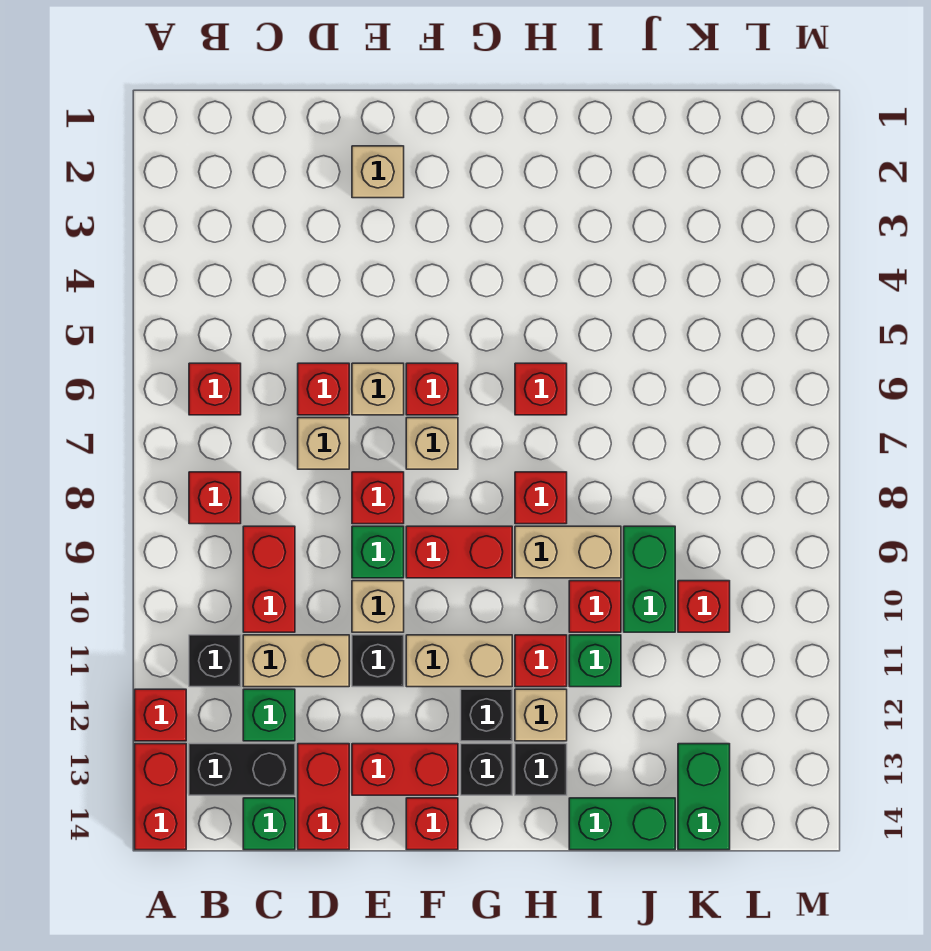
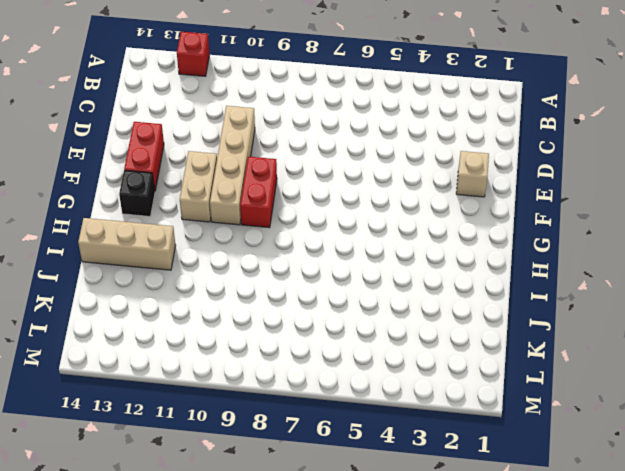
tan 1x4 brick [210,106,255,225] -> tan 1x1 brick [352,581,404,632]
tan 1x3 brick [78,218,176,270] -> green 1x2 brick [569,798,675,850]
none -> red 1x2 brick [135,744,186,850]
none -> red 1x1 brick [189,363,241,415]
none -> red 1x1 brick [189,472,241,524]
none -> black 1x1 brick [189,635,241,687]

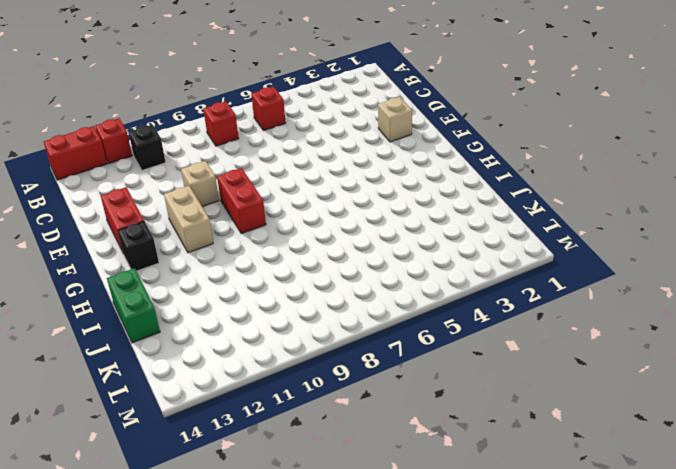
none -> black 1x2 brick [189,744,295,795]
none -> red 1x2 brick [243,526,295,632]
none -> tan 1x2 brick [243,635,349,687]
none -> green 1x1 brick [243,689,295,741]

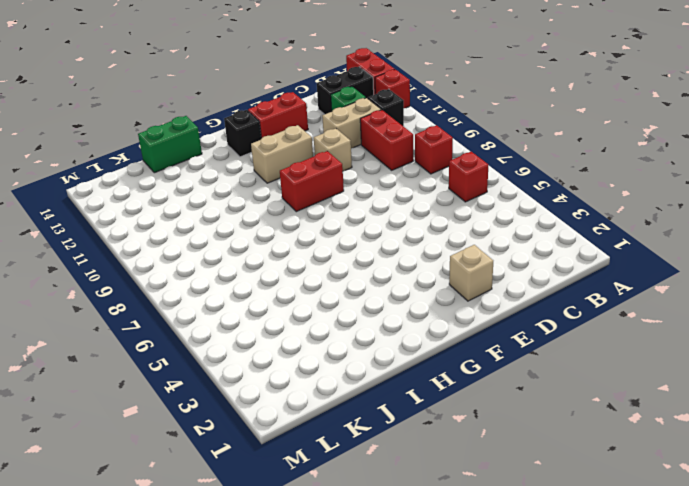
none -> green 1x1 brick [243,798,295,850]
none -> red 1x1 brick [298,363,349,415]
none -> tan 1x1 brick [298,418,349,469]
none -> red 1x2 brick [298,744,349,850]

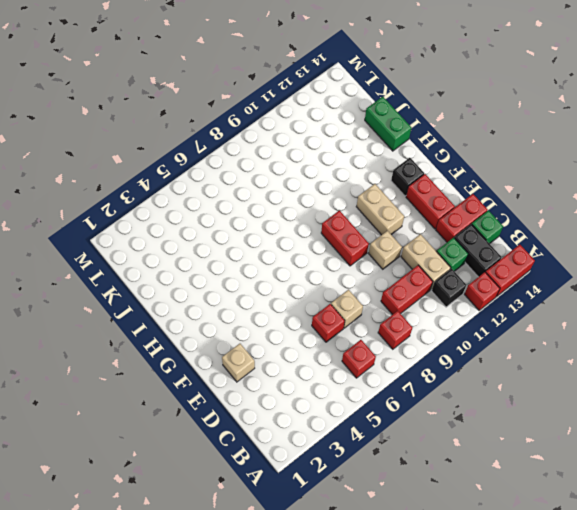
none -> tan 1x1 brick [352,363,404,415]
none -> red 1x1 brick [352,472,404,524]
none -> green 1x1 brick [352,526,404,578]
none -> black 1x1 brick [352,635,404,687]

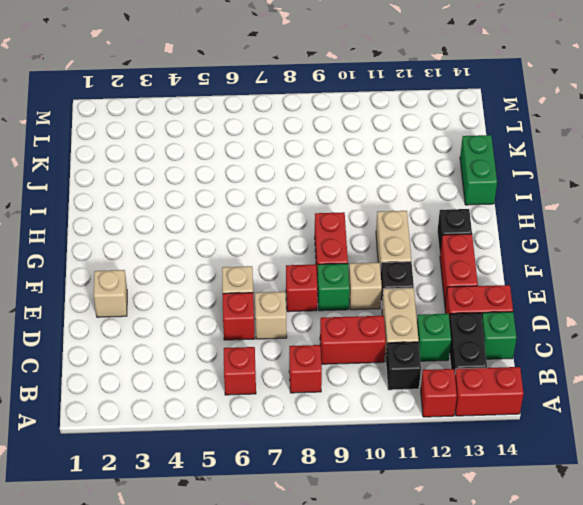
none -> red 1x1 brick [406,363,458,415]
none -> tan 1x1 brick [406,418,458,469]
none -> red 1x1 brick [406,798,458,850]
none -> black 1x1 brick [461,689,512,741]

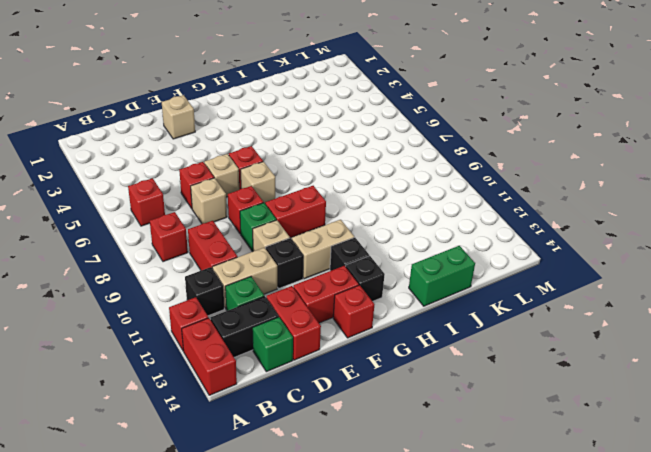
none -> red 1x1 brick [515,363,567,415]
none -> red 1x1 brick [515,472,567,524]
none -> tan 1x2 brick [515,526,621,578]
none -> red 1x1 brick [515,635,567,687]

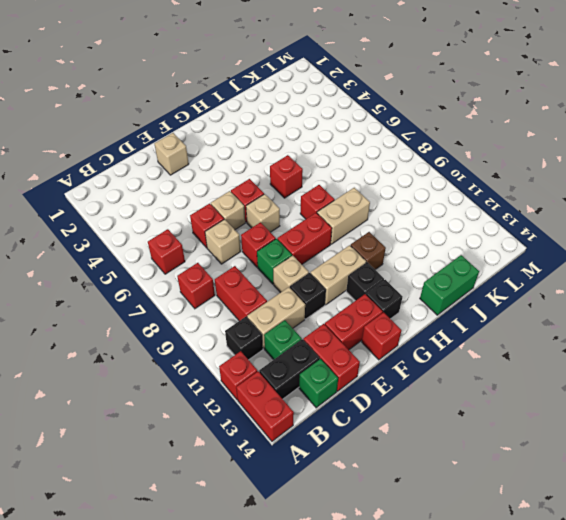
brown 1x1 brick [351,232,386,270] -> red 1x1 brick [515,635,567,687]
none -> tan 1x1 brick [515,689,567,741]
none -> black 1x1 brick [515,744,567,795]
none -> red 1x1 brick [569,581,621,632]
none -> green 1x1 brick [569,635,621,687]

